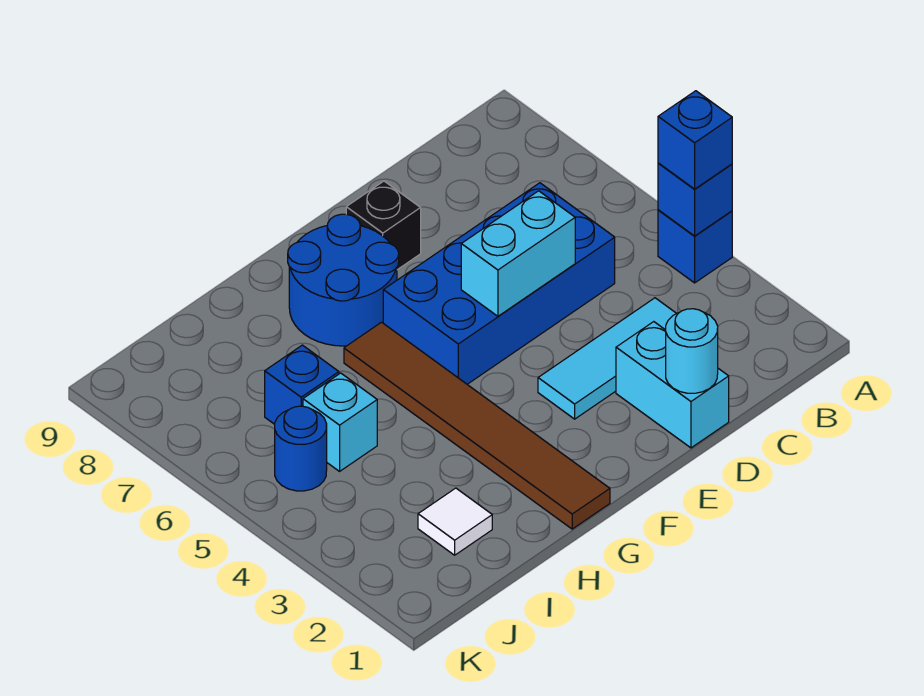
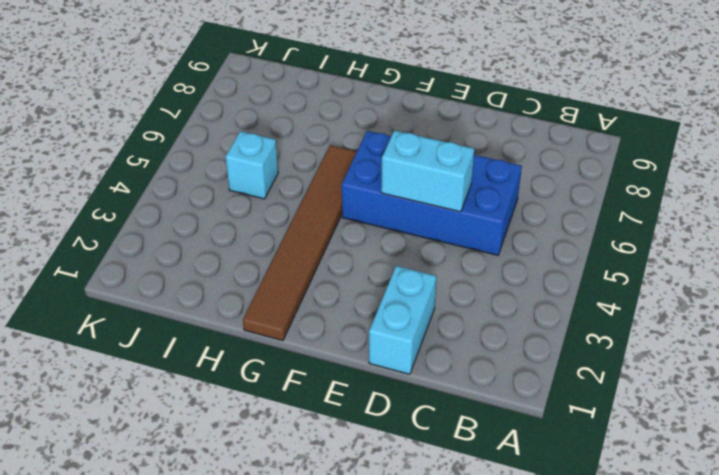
none -> blue 1x1 brick [658,210,732,283]
none -> cyan 1x3 tile [538,298,677,419]
none -> black 1x1 brick [346,181,421,270]

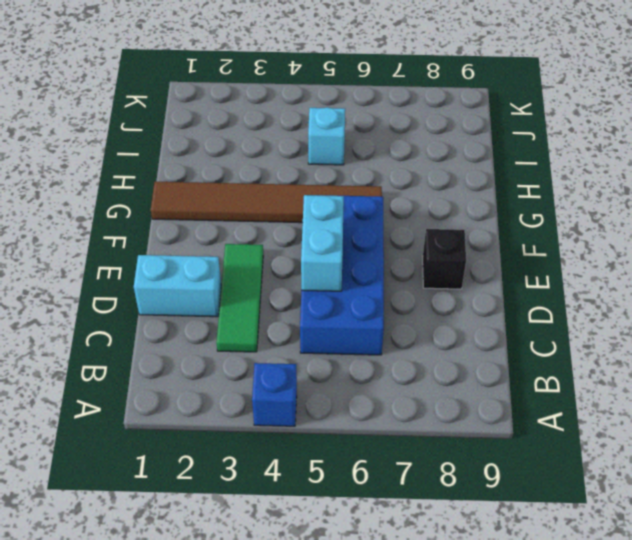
green 1x3 tile [216,244,263,352] -> cyan 1x3 tile [538,298,677,419]
none -> blue 2x2 round brick [288,214,399,346]
none -> white 1x1 tile [418,488,492,555]
none -> blue 1x1 brick [265,345,339,424]

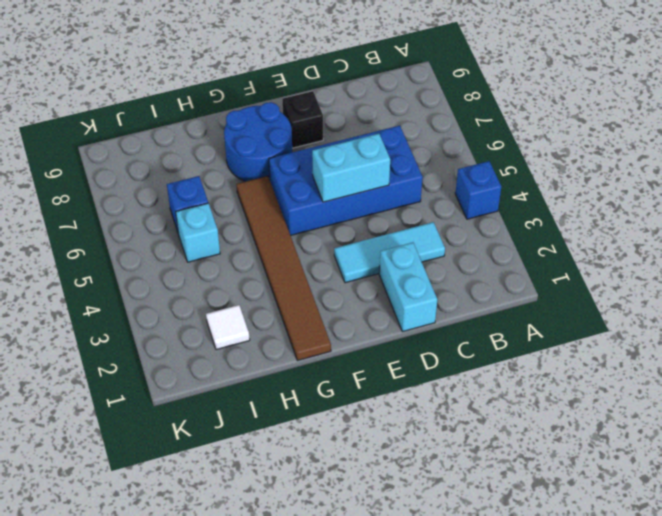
none -> blue 1x1 round brick [275,406,327,491]
none -> blue 1x1 brick [658,163,732,236]
none -> cyan 1x1 round brick [666,309,718,393]

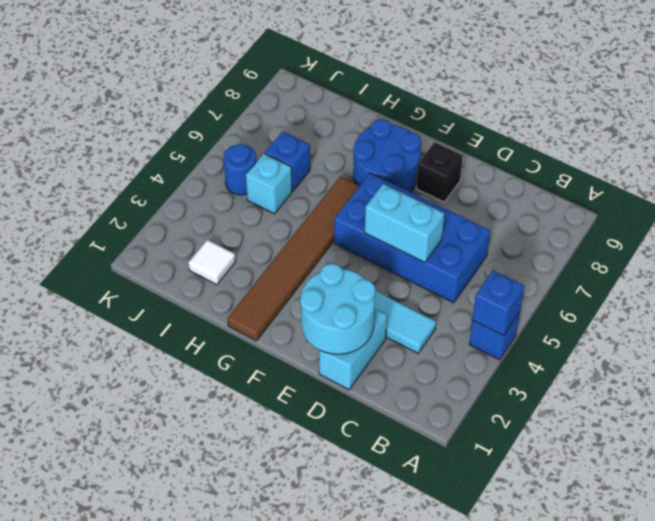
cyan 2x2 round brick [300,264,375,354] -> cyan 1x1 round brick [666,309,718,393]
none -> blue 1x1 brick [658,91,732,189]

